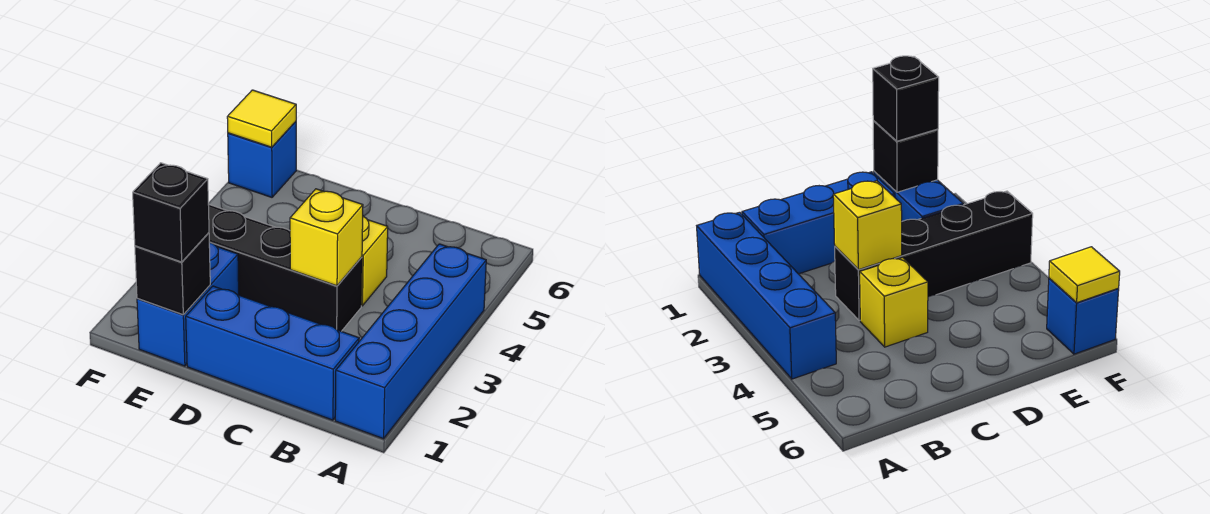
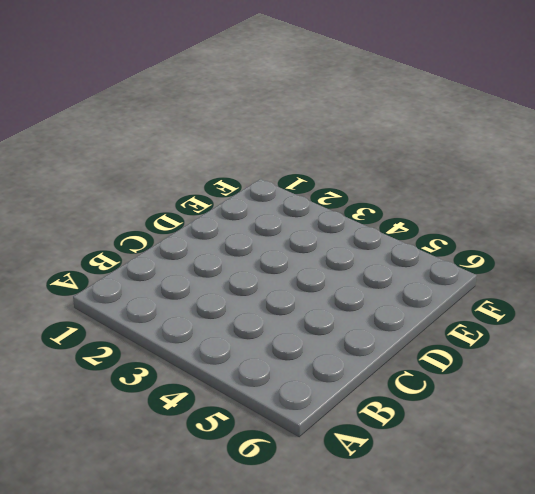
none -> blue 1x4 brick [335,244,486,439]
none -> blue 1x3 brick [186,286,359,420]

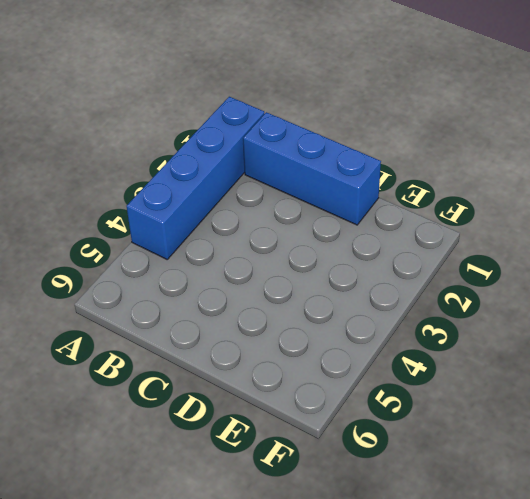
none -> black 1x4 brick [208,204,362,331]
none -> yellow 1x1 brick [361,216,388,306]

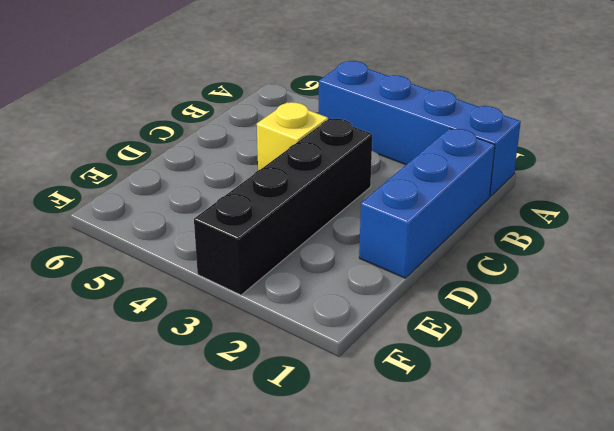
none -> blue 1x2 brick [137,242,239,366]
none -> blue 1x1 brick [228,122,296,197]

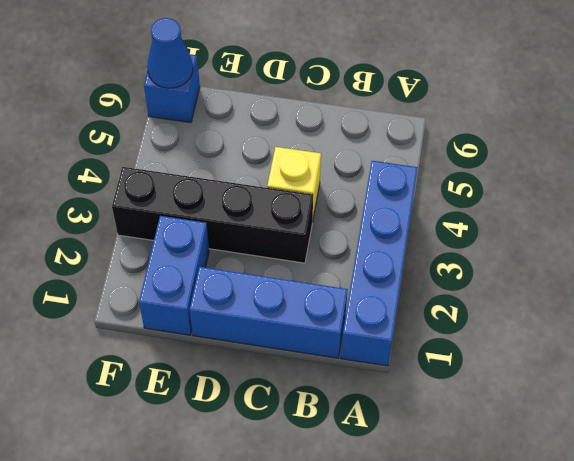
blue 1x1 cone [147,18,193,88] -> yellow 1x1 tile [227,90,296,147]
none -> yellow 1x1 brick [290,189,363,286]
none -> black 1x1 brick [135,233,210,315]

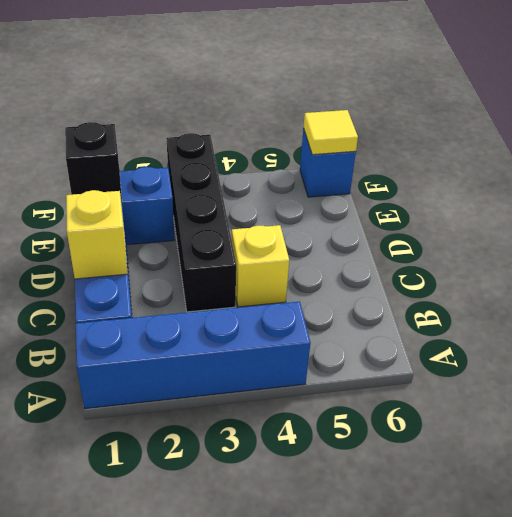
yellow 1x1 brick [66,190,128,279] -> yellow 1x1 brick moved to [290,189,363,286]
none -> black 1x1 brick [133,163,209,262]

